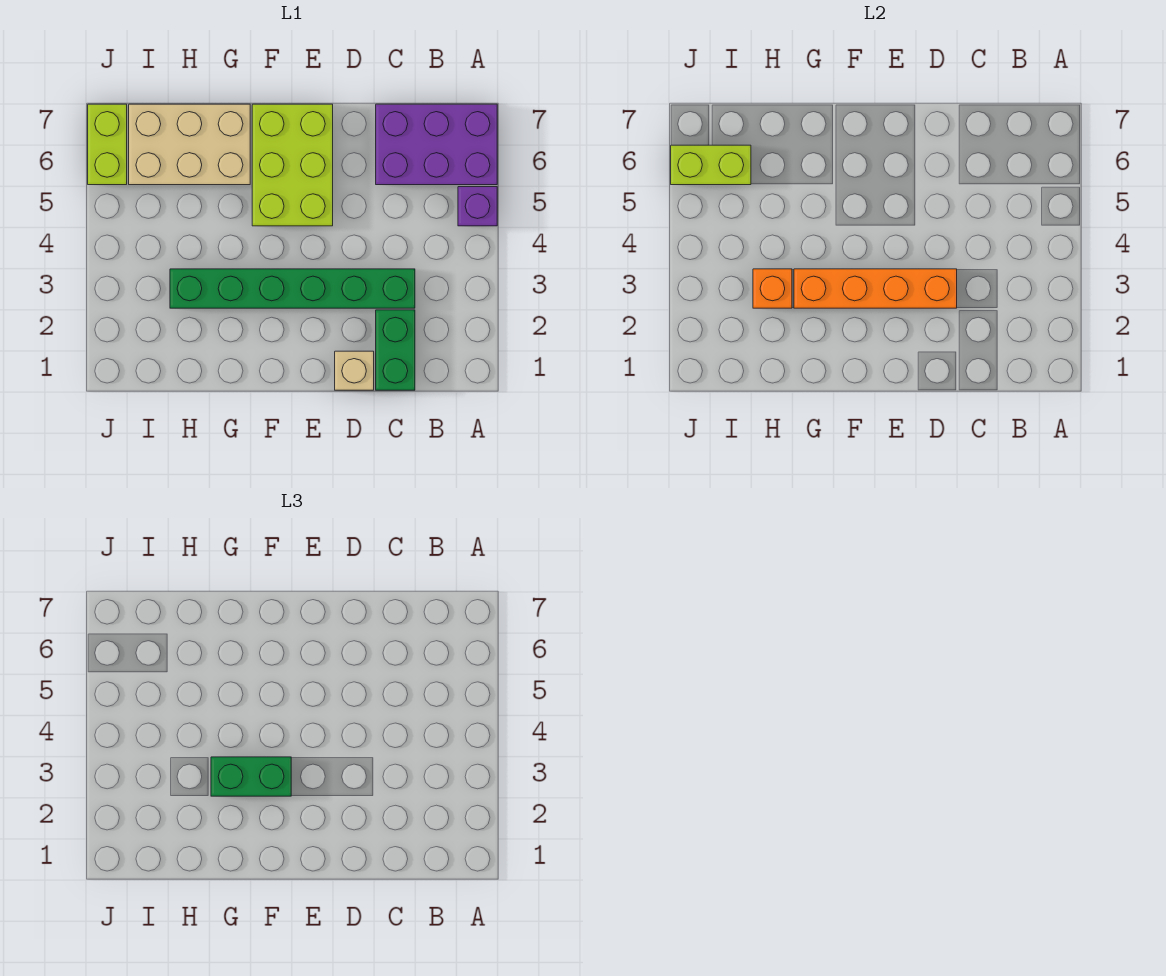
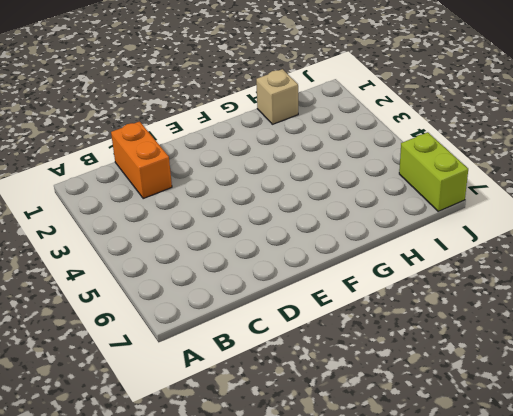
orange 1x2 brick [111,122,172,198] -> green 1x2 brick [376,310,415,390]
tan 1x1 brick [256,69,298,124] -> tan 1x1 brick moved to [335,351,374,390]
none -> purple 1x1 brick [458,187,497,226]
none -> purple 2x3 brick [376,104,497,185]
none -> green 1x6 brick [170,269,415,308]

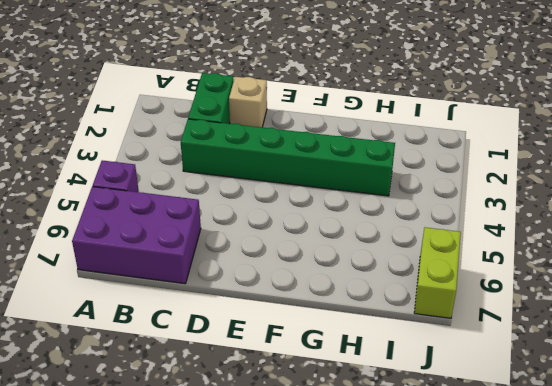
none -> lime 2x3 brick [252,104,333,226]
none -> tan 2x3 brick [129,104,250,185]
none -> orange 1x4 brick [794,269,957,308]

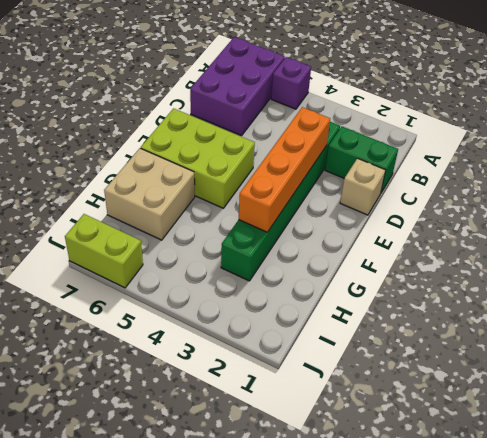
tan 2x2 brick [104,148,195,240] -> tan 2x3 brick [129,104,250,185]
none -> orange 1x1 brick [753,269,792,308]
none -> lime 1x2 brick [671,145,751,185]
none -> green 1x2 brick [211,757,291,796]

